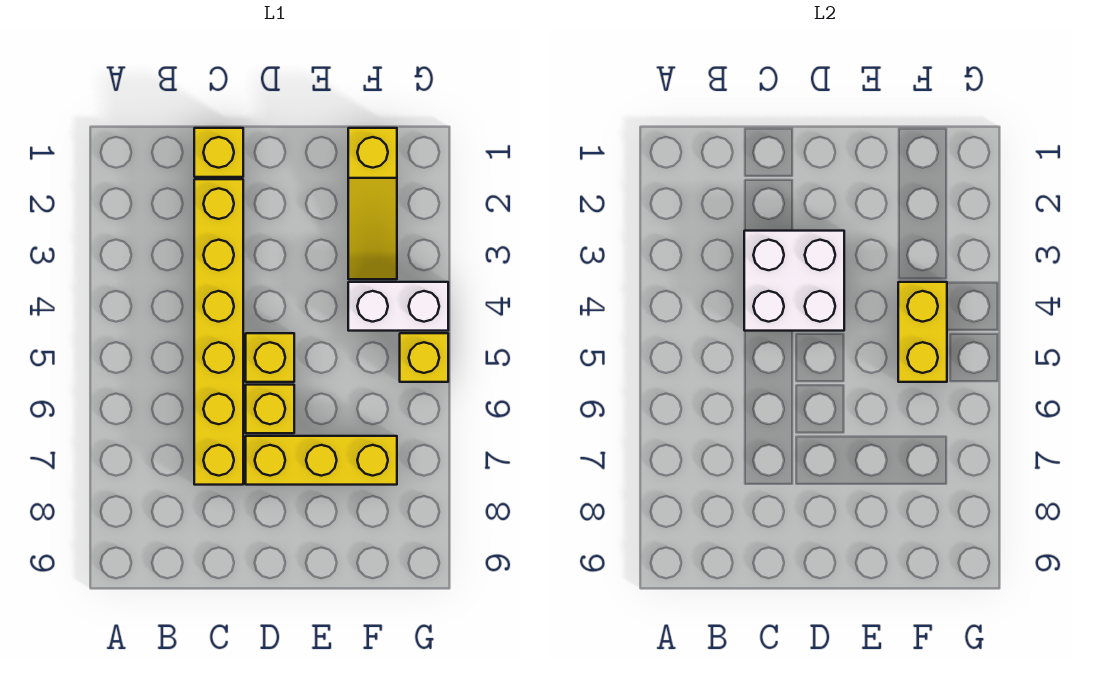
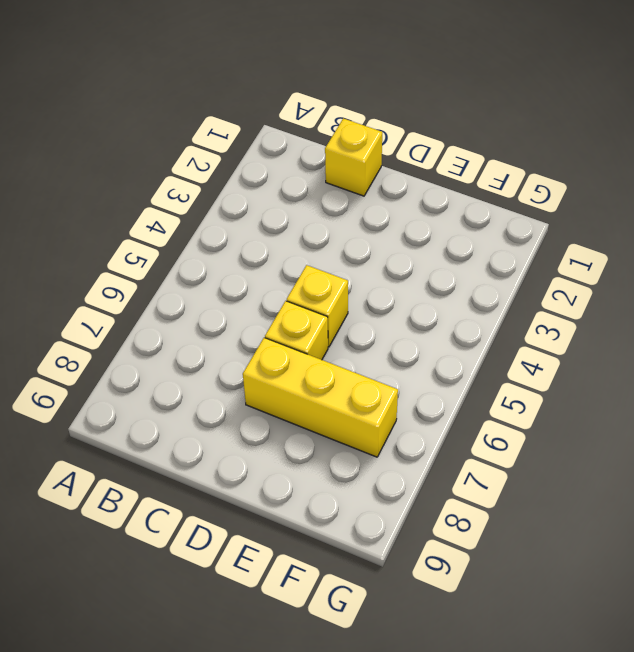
none -> yellow 1x6 brick [194,179,243,485]
none -> yellow 1x3 slope [348,128,397,279]

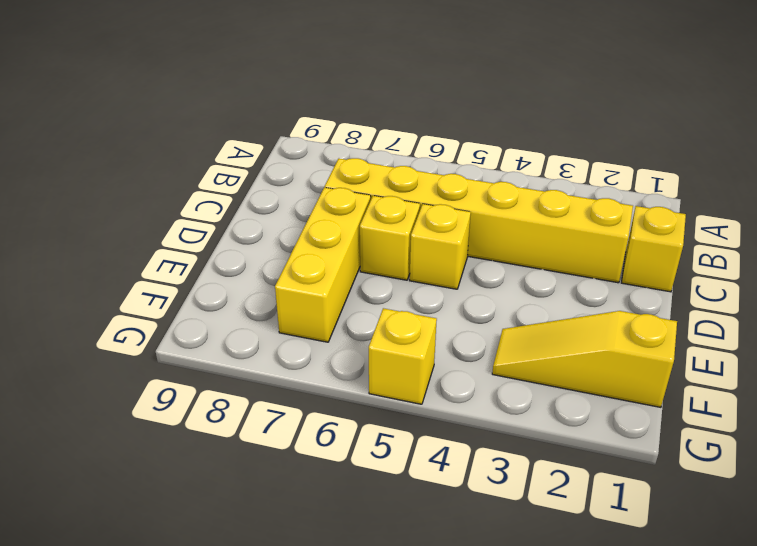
none -> white 1x2 brick [348,282,448,331]
none -> white 2x2 brick [744,231,844,331]

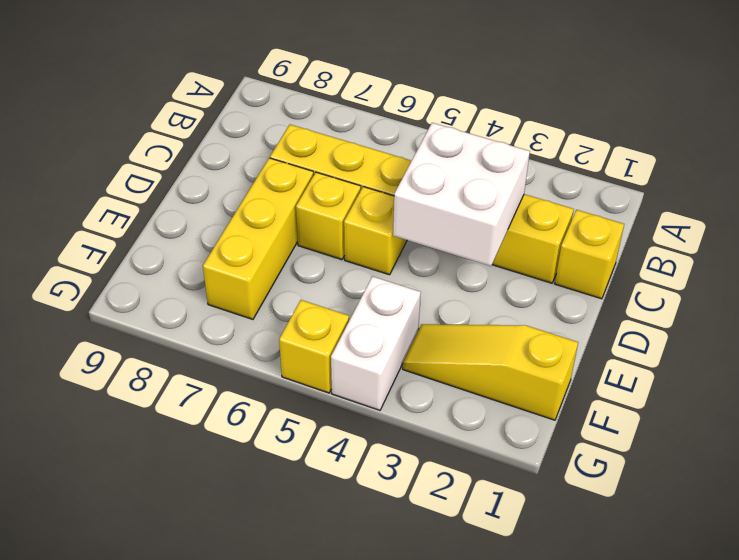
none -> yellow 1x2 brick [898,282,947,382]

